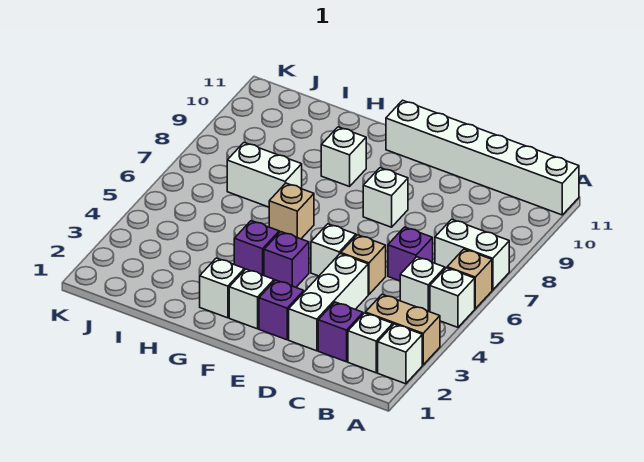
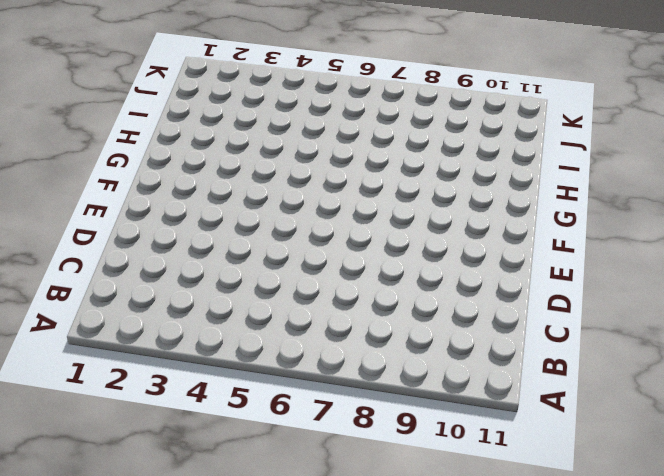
none -> white 1x1 brick [378,324,422,384]
none -> tan 1x2 brick [365,294,440,365]
none -> white 1x1 brick [430,268,475,327]

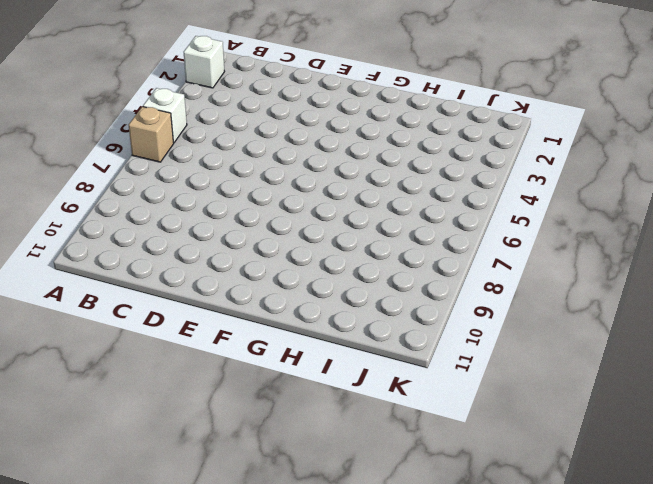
none -> tan 1x2 brick [365,294,440,365]
none -> white 1x2 brick [435,219,509,290]
none -> white 1x6 brick [386,100,579,215]

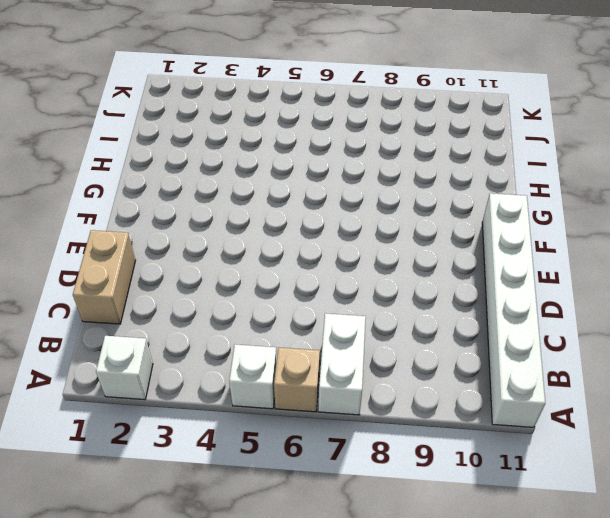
tan 1x2 brick [73,230,136,324] -> tan 1x2 brick moved to [365,294,440,365]
none -> white 1x1 brick [348,313,393,373]
none -> white 1x1 brick [400,257,445,312]
none -> purple 1x1 brick [318,302,363,362]

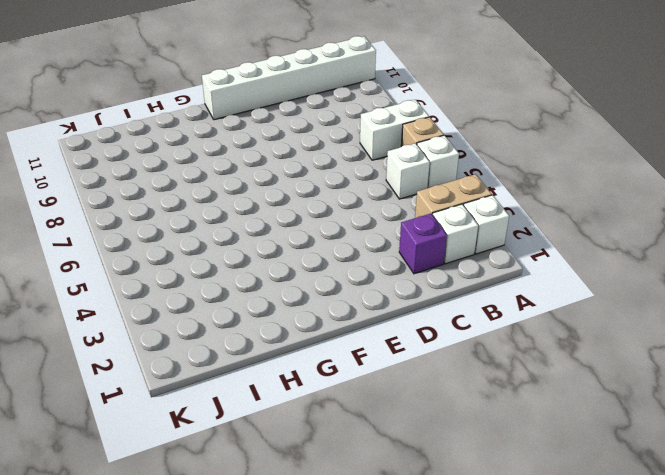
none -> purple 1x1 brick [388,227,433,281]
none -> white 1x3 brick [289,254,368,351]
none -> tan 1x1 brick [341,235,386,294]

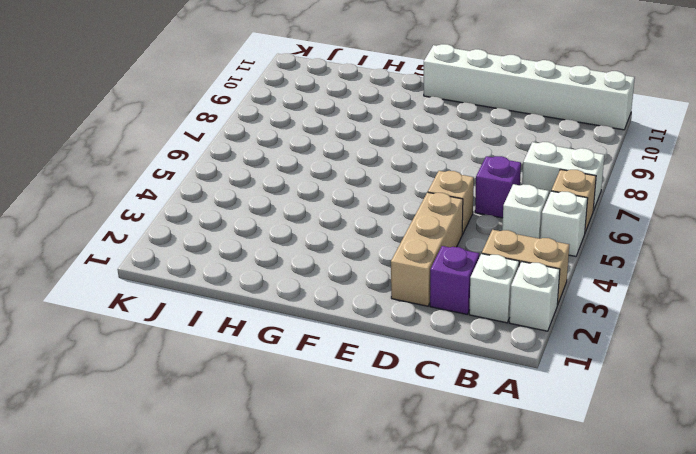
tan 1x3 brick [391,192,463,306] -> white 1x3 brick [289,254,368,351]
none -> purple 1x1 brick [259,280,304,340]
none -> white 1x1 brick [311,224,356,276]
none -> white 1x1 brick [363,168,408,227]

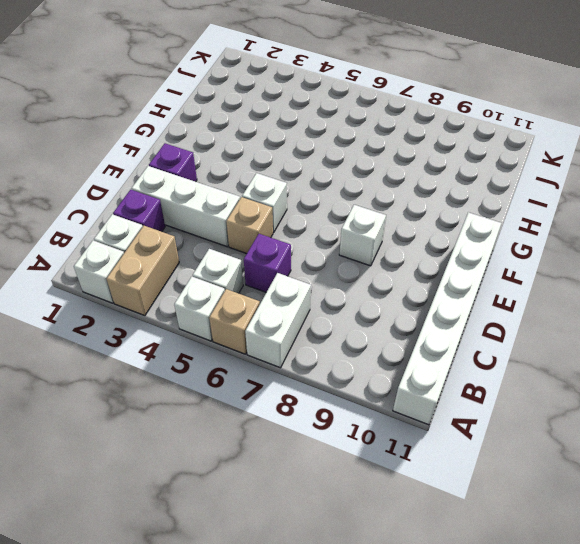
none -> white 1x1 brick [229,269,274,329]
none -> purple 1x1 brick [264,232,309,287]
none -> white 1x1 brick [200,258,244,318]

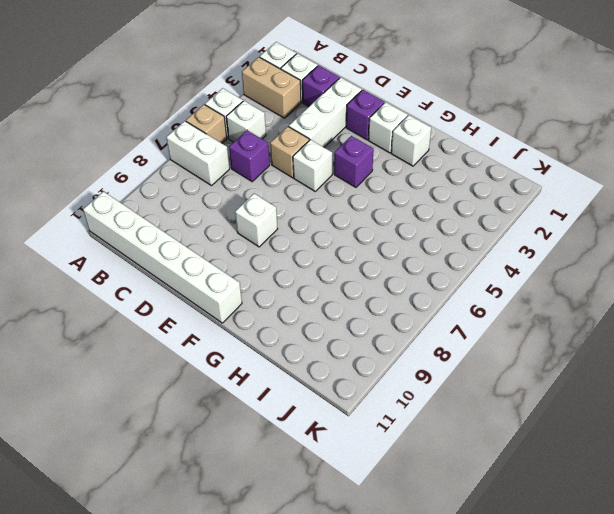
none -> purple 1x1 brick [234,221,279,276]
none -> tan 1x1 brick [269,183,314,239]
none -> white 1x1 brick [321,127,366,187]

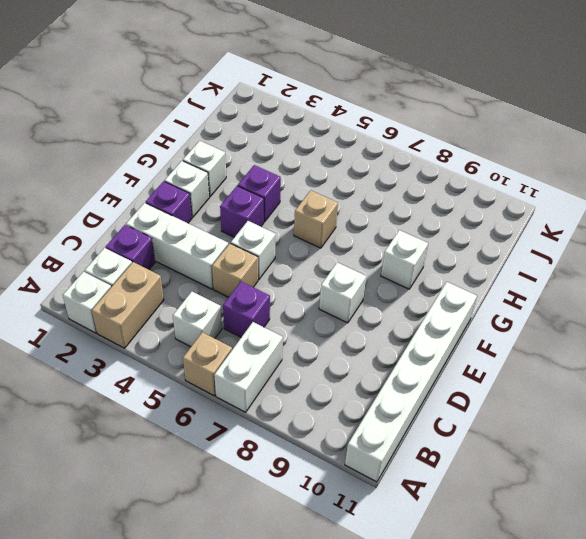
none -> white 1x1 brick [430,268,475,327]
none -> white 1x2 brick [227,143,302,207]

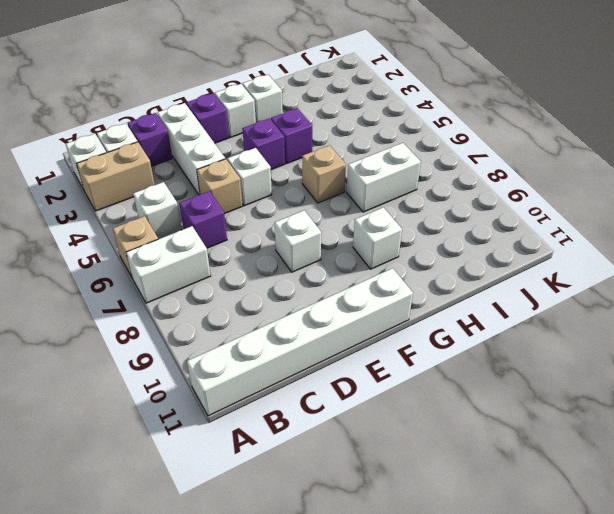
none -> white 1x1 brick [430,268,475,327]

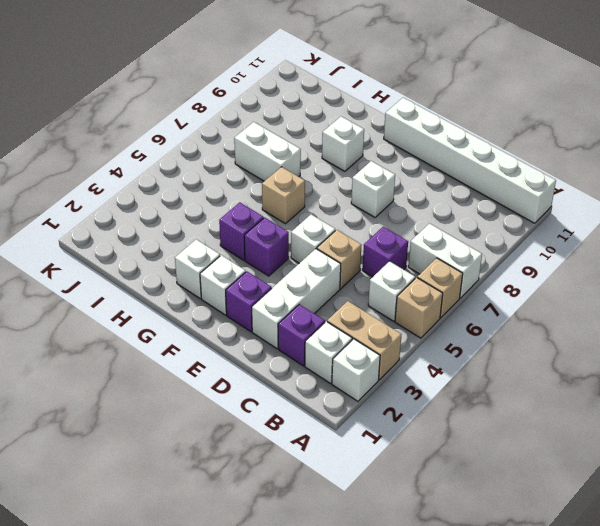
tan 1x1 brick [395,278,443,338] -> white 1x1 brick [430,268,475,327]

